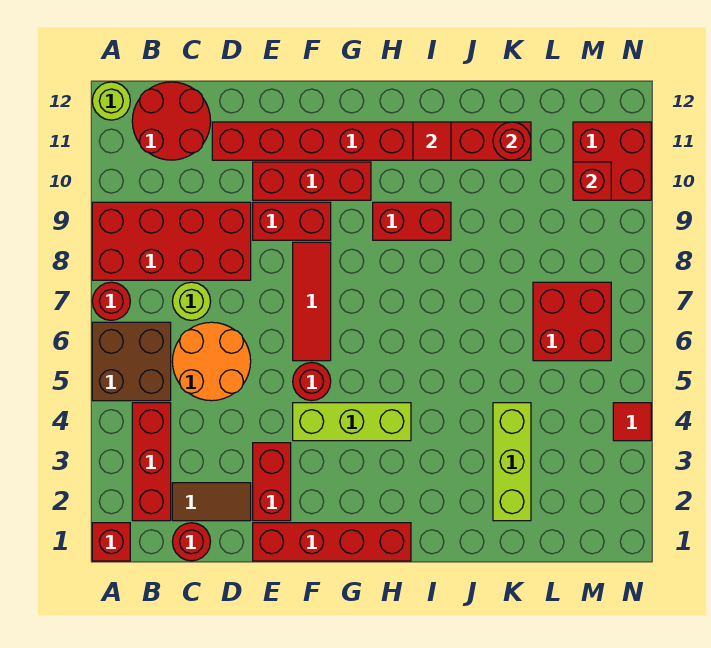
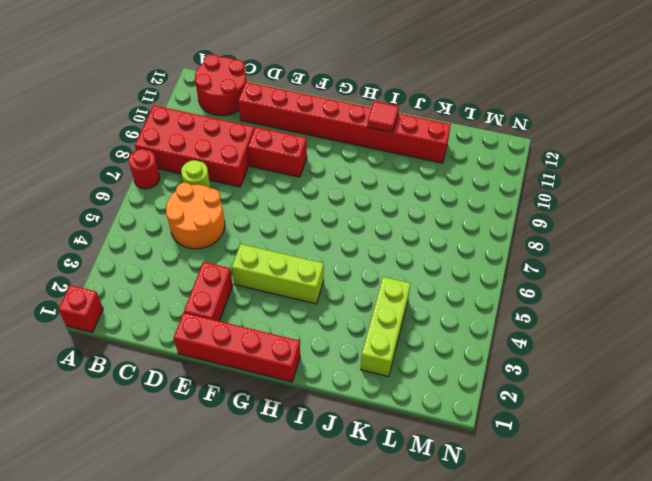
none -> brown 2x2 brick [92,322,171,401]
none -> lime 1x1 round brick [92,82,130,120]
none -> red 1x3 brick [132,403,171,521]

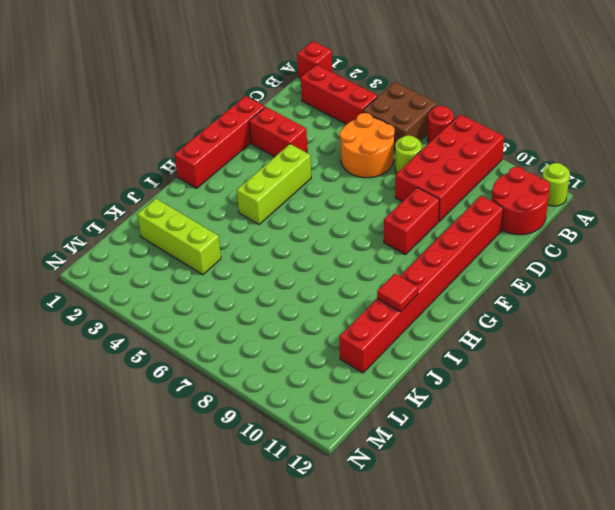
none -> red 1x1 round brick [172,523,211,561]
none -> brown 1x2 tile [172,483,251,521]
none -> red 1x3 brick [253,162,371,200]

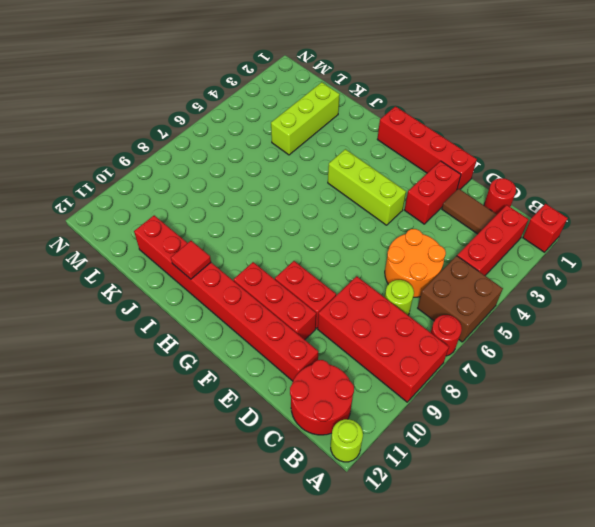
none -> red 1x1 round brick [293,362,331,401]
none -> red 1x3 tile [293,242,331,361]
none -> red 1x2 brick [373,202,451,240]

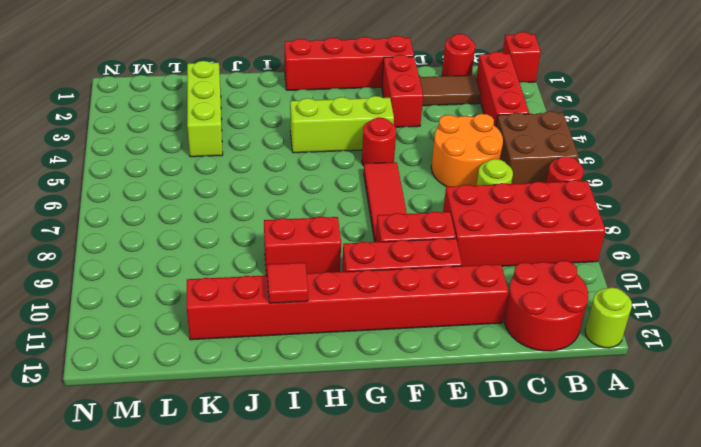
none -> red 2x2 brick [533,282,611,361]
none -> red 2x2 brick [573,122,651,200]
none -> red 1x1 tile [613,403,651,441]

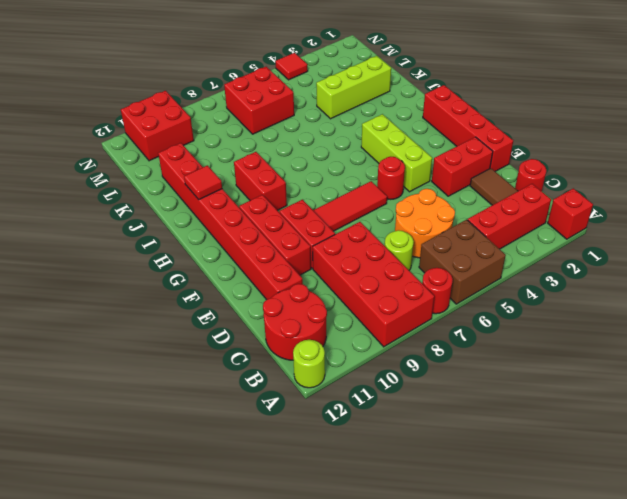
none -> red 1x1 round brick [493,122,531,160]
none -> red 1x1 brick [573,162,611,200]

